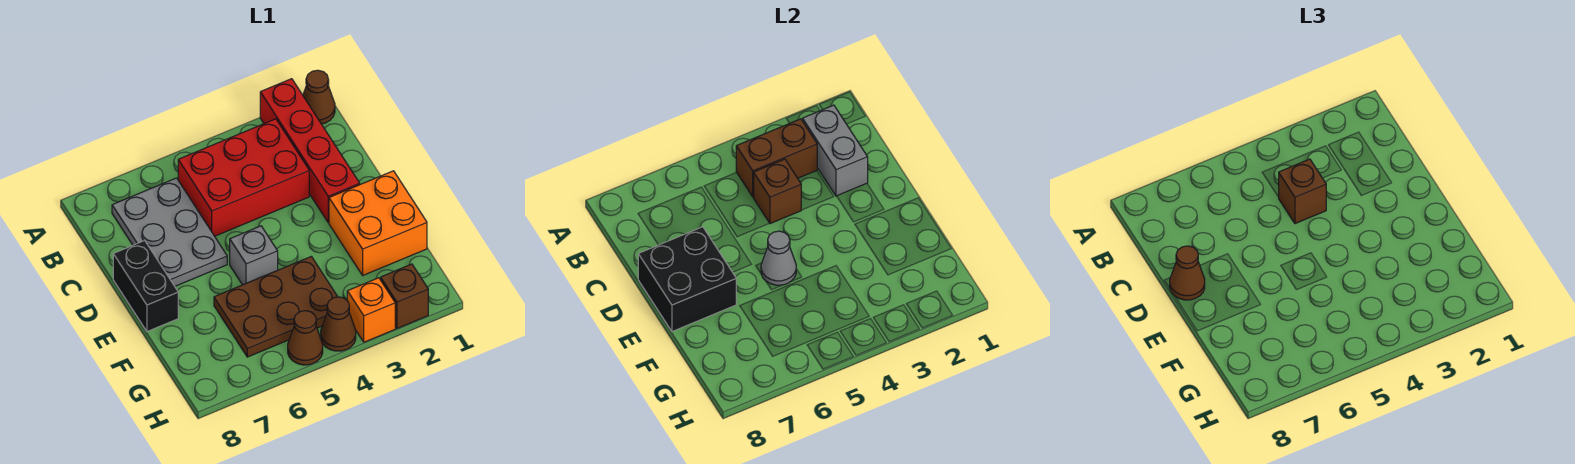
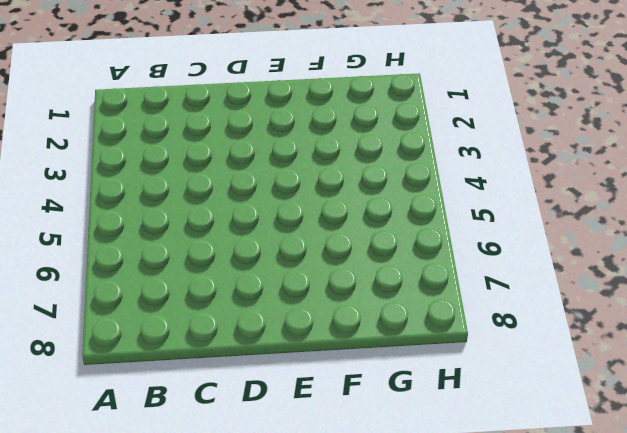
none -> brown 1x1 cone [303,70,335,124]
none -> red 1x4 brick [260,79,360,223]
none -> red 2x3 brick [178,119,309,236]

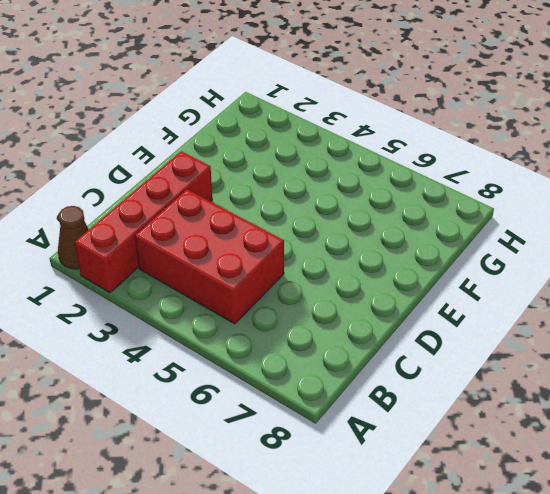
none -> grey 2x3 plate [112,178,227,286]
none -> black 1x2 brick [113,241,178,331]
none -> orange 2x2 brick [329,171,427,275]

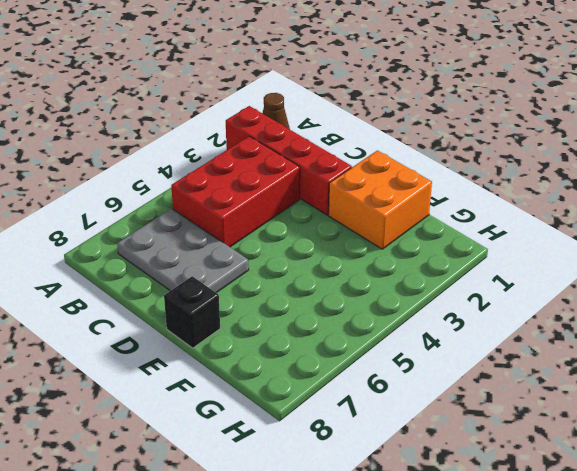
black 1x1 brick [164,276,220,348] -> black 1x2 brick [113,241,178,331]
none -> grey 1x1 brick [230,226,278,285]
none -> brown 2x3 plate [214,256,338,357]
none -> brown 1x1 brick [381,264,428,328]

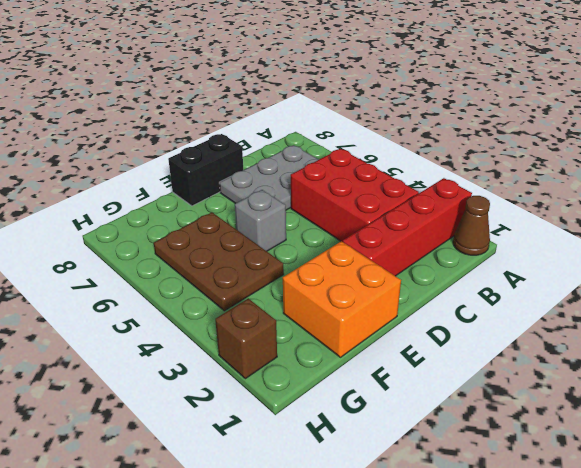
none -> orange 1x1 brick [347,278,395,342]
none -> brown 1x1 cone [321,297,356,351]
none -> brown 1x1 cone [288,311,323,365]

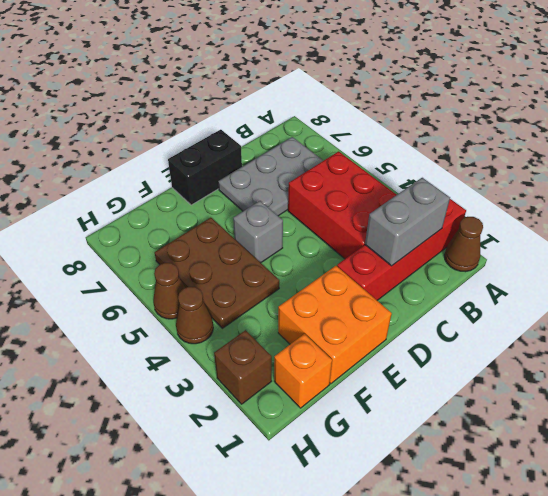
orange 1x1 brick [274,334,332,408] -> orange 1x1 brick moved to [347,278,395,342]
none -> brown 1x2 brick [736,119,817,197]
none -> brown 1x1 brick [754,159,801,224]
none -> black 2x2 brick [638,227,736,331]

